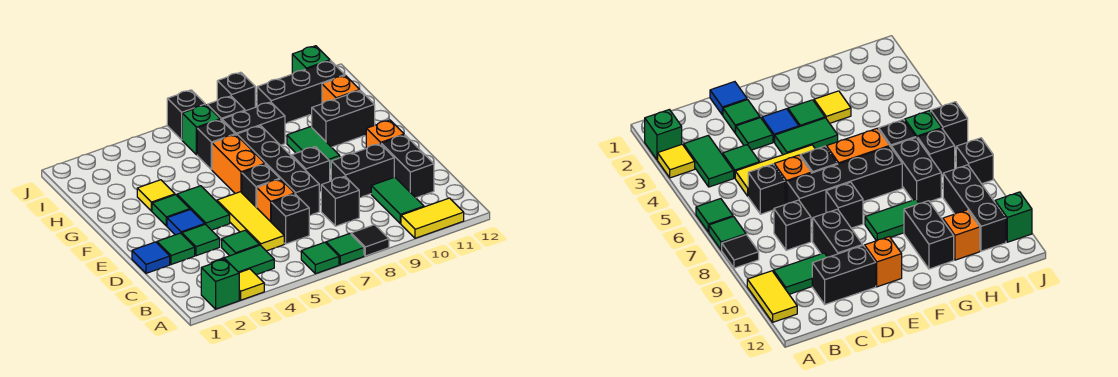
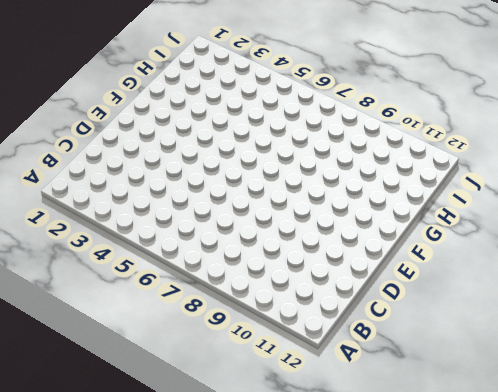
none -> green 1x1 brick [201,259,239,309]
none -> yellow 1x1 tile [239,269,264,300]
none -> green 1x1 tile [301,242,339,274]
none -> green 1x1 tile [326,234,364,265]

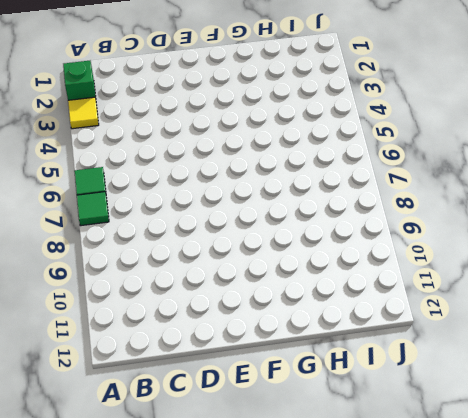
none -> black 1x1 tile [351,225,389,256]
none -> yellow 1x2 tile [401,198,464,238]
none -> green 1x2 tile [211,245,274,275]
none -> green 1x2 tile [371,177,424,223]

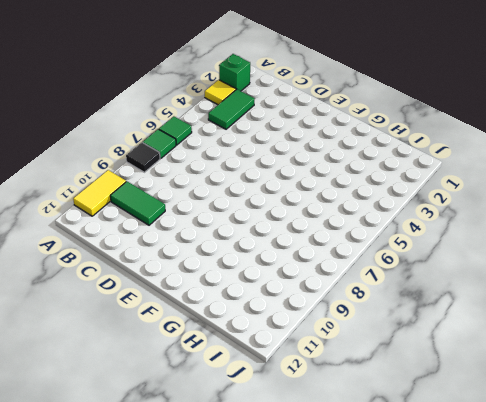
none -> green 1x1 tile [222,230,259,256]
none -> yellow 1x3 tile [217,192,284,251]
none -> black 1x1 brick [271,194,309,244]
none -> black 1x1 brick [321,176,359,226]

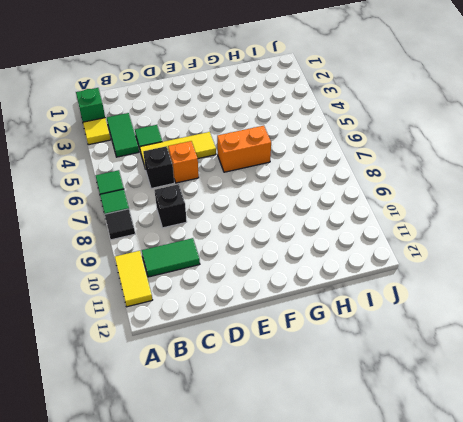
none -> black 1x2 brick [381,135,434,198]
none -> blue 1x1 tile [132,242,170,273]
none -> green 1x1 tile [157,233,195,265]
none -> green 1x1 tile [182,224,220,256]

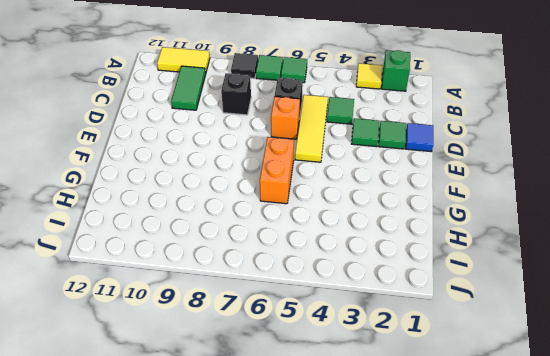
none -> green 1x2 tile [211,245,274,275]
none -> black 1x2 brick [381,135,434,198]
none -> black 1x4 brick [237,126,319,216]
none -> black 1x2 brick [331,144,394,198]

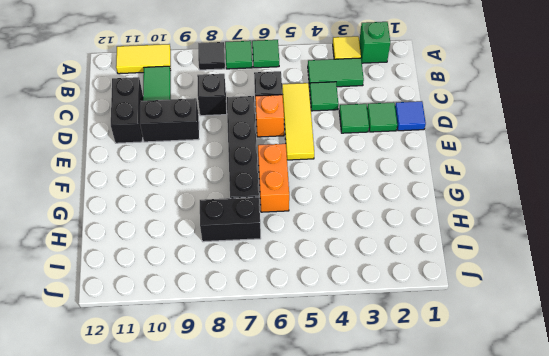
none -> blue 1x1 tile [167,210,205,235]
none -> green 1x2 tile [177,186,230,230]
none -> black 1x1 brick [242,164,280,208]
none -> black 1x1 brick [292,147,330,192]

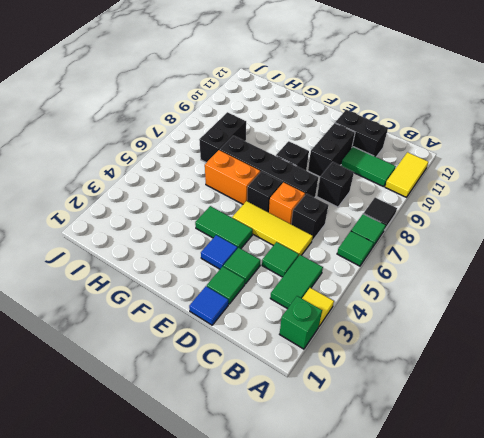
none -> orange 1x1 brick [366,120,404,148]
none -> green 1x1 tile [152,195,190,226]
none -> green 1x2 tile [287,127,340,168]
none -> yellow 1x1 tile [137,180,175,211]

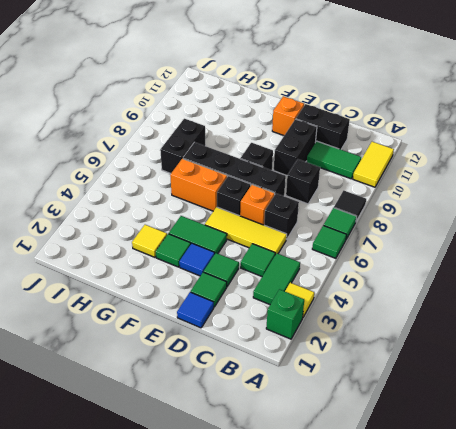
none -> green 1x2 tile [287,127,340,168]
none -> black 1x2 brick [312,90,375,147]
none -> black 1x1 brick [197,120,235,170]
none -> orange 1x1 brick [322,75,360,104]

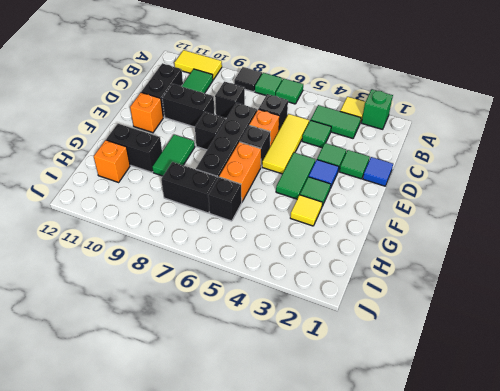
none -> green 1x1 brick [182,105,220,155]
none -> black 1x1 brick [207,96,245,120]
none -> black 1x3 brick [257,61,345,123]
none -> black 1x1 brick [167,90,205,140]

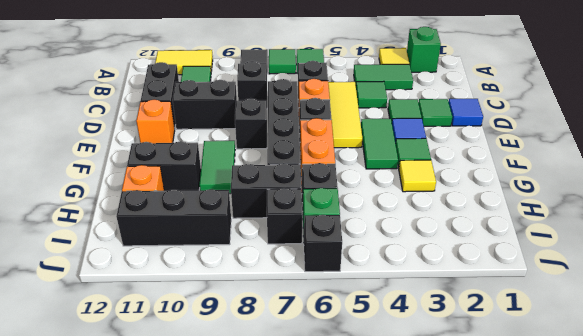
none -> black 1x1 brick [217,72,255,111]
none -> green 1x1 brick [292,46,330,74]

